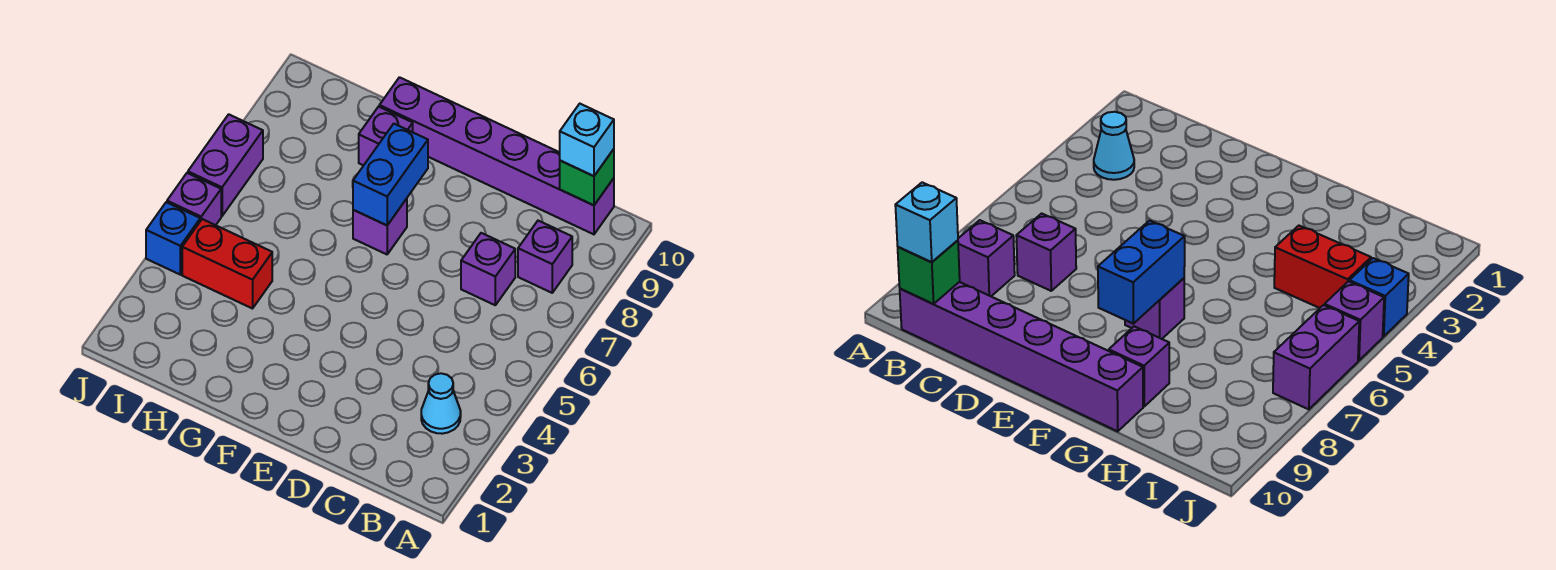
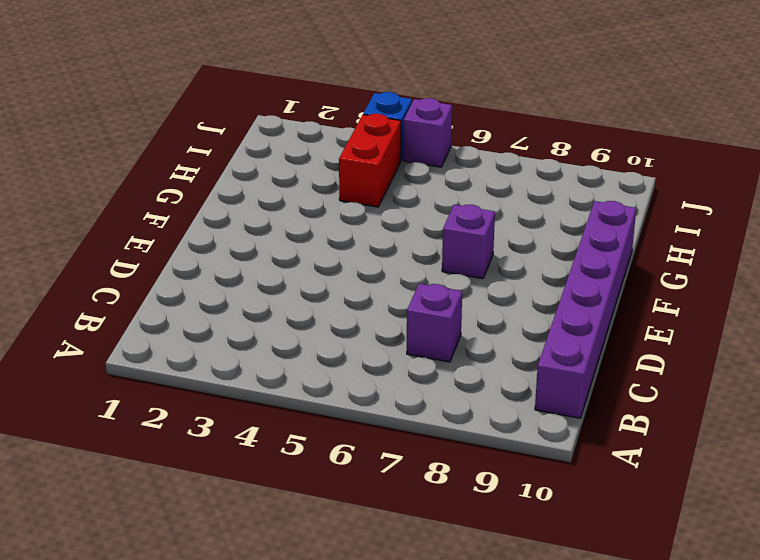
none -> cyan 1x1 cone [421,373,461,434]
none -> purple 1x1 brick [518,221,572,293]
none -> purple 1x1 brick [359,107,413,165]

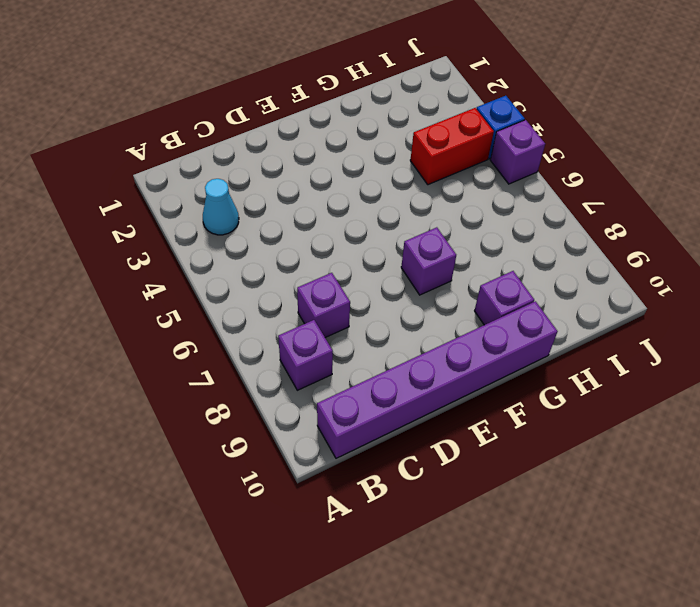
none -> purple 1x2 brick [188,114,263,216]
none -> green 1x1 brick [560,149,614,205]
none -> blue 1x2 brick [353,124,428,225]

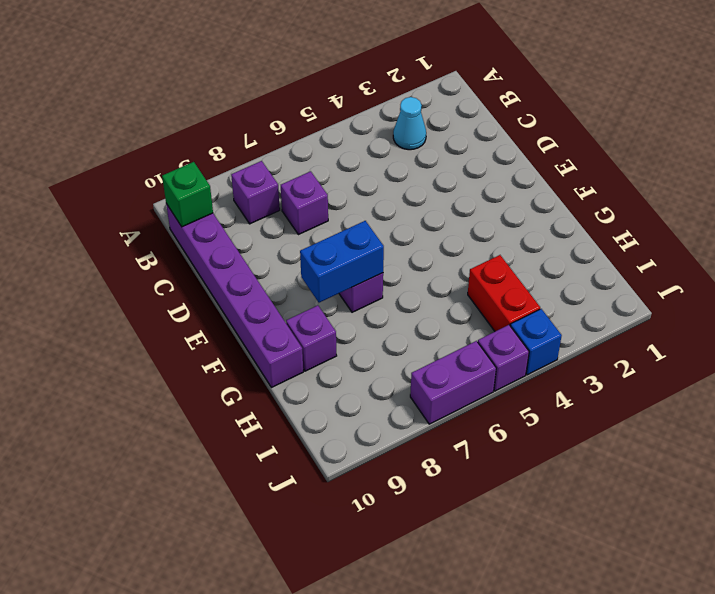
none -> cyan 1x1 brick [560,104,614,176]

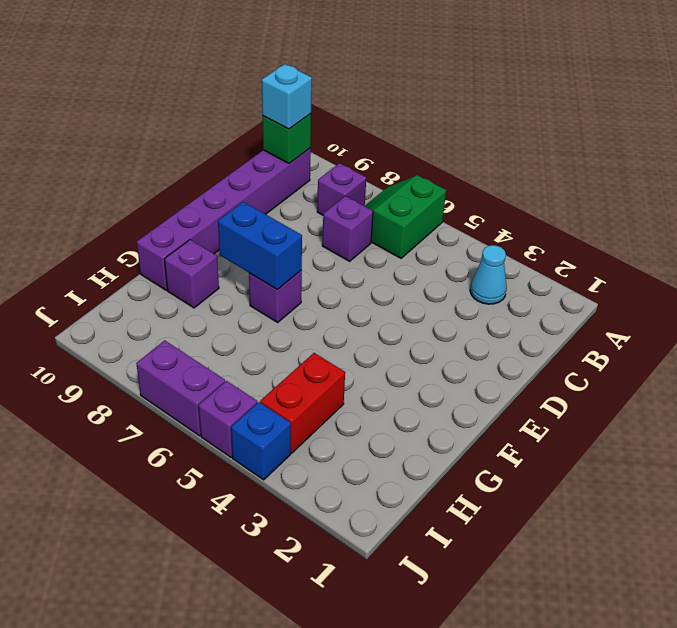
green 2x2 slope [365,175,446,258] -> none

